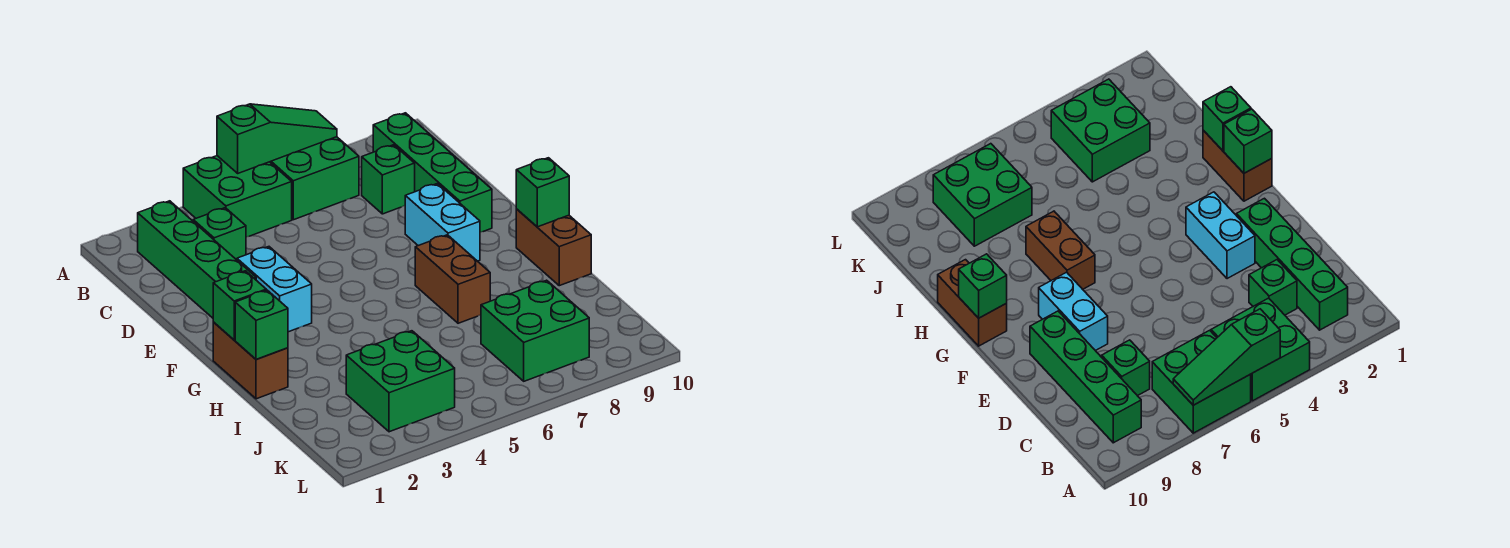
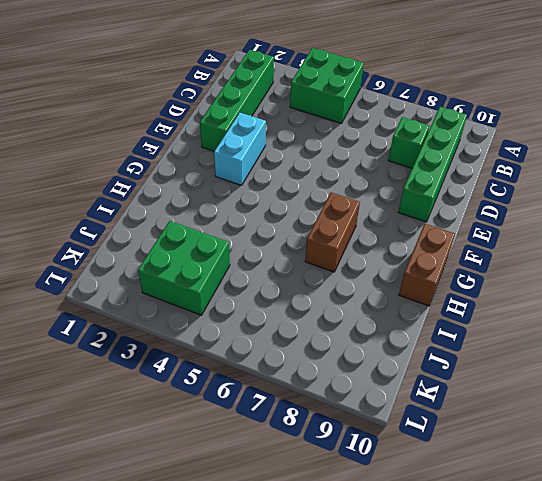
none -> green 2x2 brick [270,137,359,220]
none -> green 1x1 brick [193,208,246,260]
none -> cyan 1x2 brick [405,184,480,261]

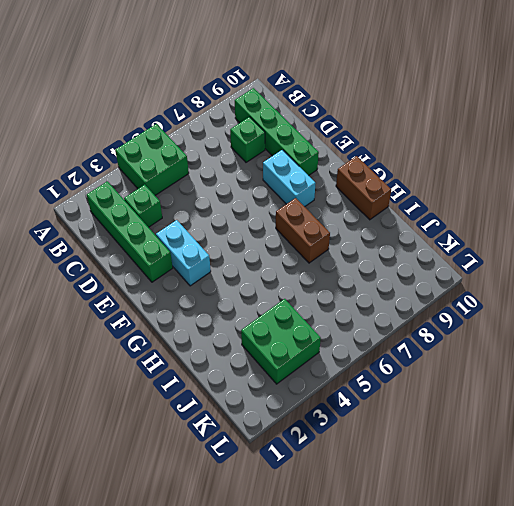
none -> green 2x2 brick [270,137,359,220]
none -> brown 1x2 brick [213,322,288,399]
none -> green 2x2 brick [481,280,589,381]

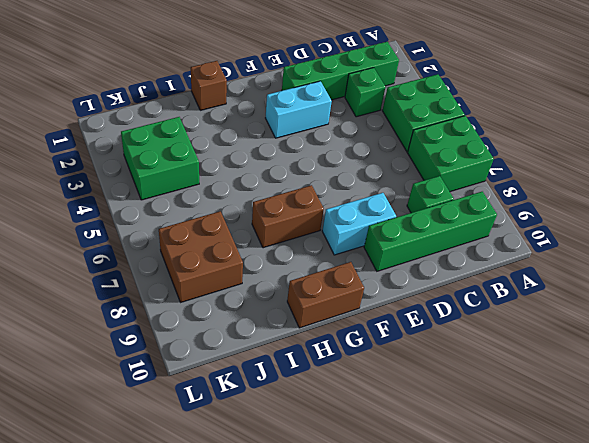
brown 1x1 brick [191,61,227,110] -> brown 1x2 brick [213,322,288,399]
brown 2x2 brick [159,211,243,302] -> green 2x2 brick [481,280,589,381]
none -> green 1x3 slope [217,104,337,173]
none -> green 1x1 brick [213,271,266,340]
none -> green 1x1 brick [516,158,569,227]

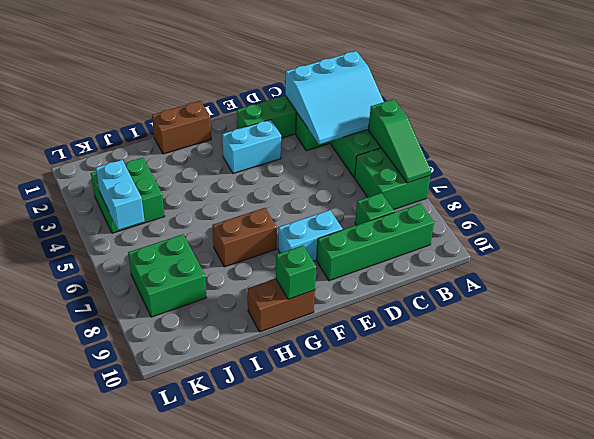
cyan 3x3 slope [285,51,384,145] -> none
cyan 1x2 brick [96,160,145,230] -> none
none -> green 1x1 brick [213,271,266,340]
none -> green 1x1 brick [235,290,288,359]

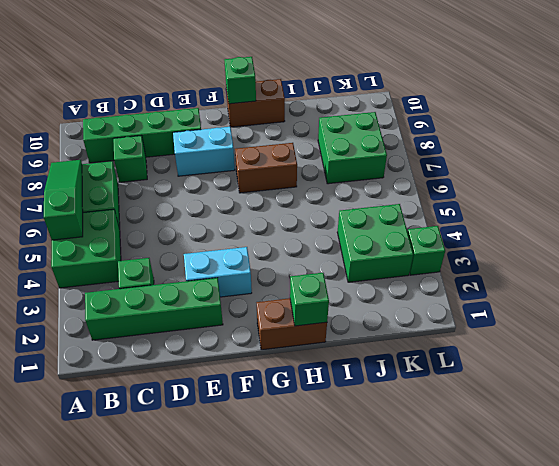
green 1x1 brick [408,226,445,275] -> green 1x1 brick moved to [213,271,266,340]

